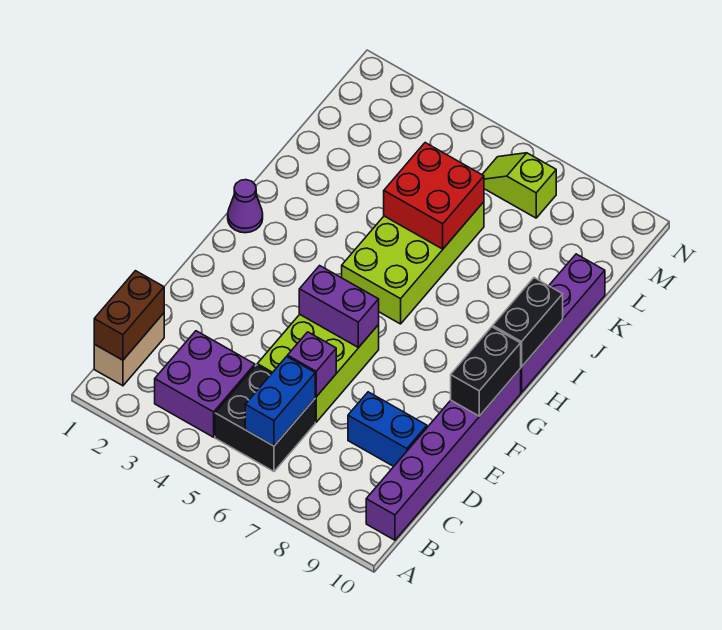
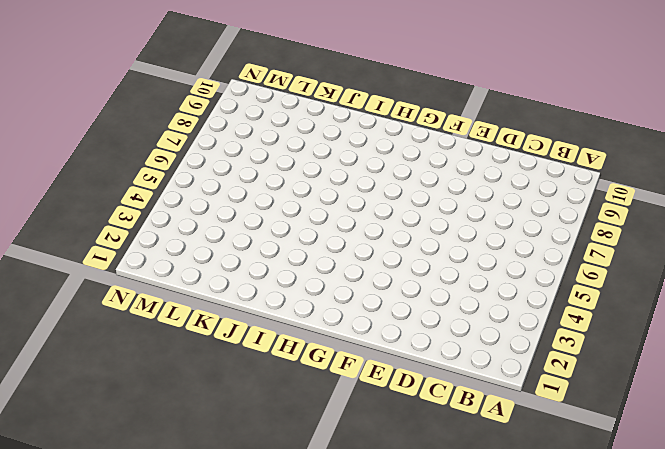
none -> tan 1x2 brick [94,313,164,386]
none -> purple 2x2 brick [155,331,255,437]
none -> black 2x2 brick [215,365,315,471]

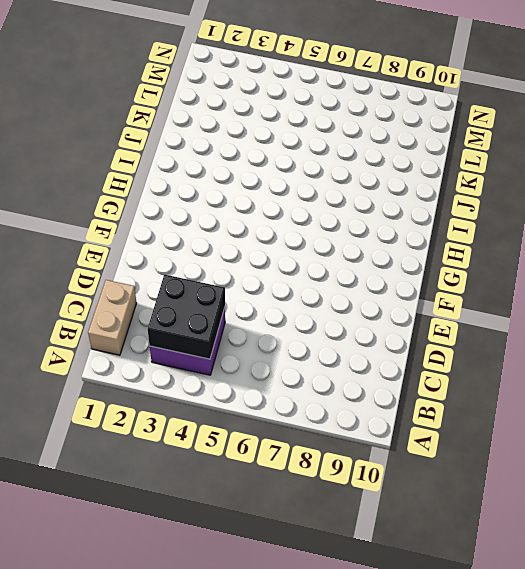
black 2x2 brick [148,275,225,359] -> black 2x2 brick moved to [215,365,315,471]
none -> purple 1x6 brick [366,369,521,540]
none -> lime 2x3 brick [257,314,379,422]
none -> blue 1x2 brick [348,392,427,466]

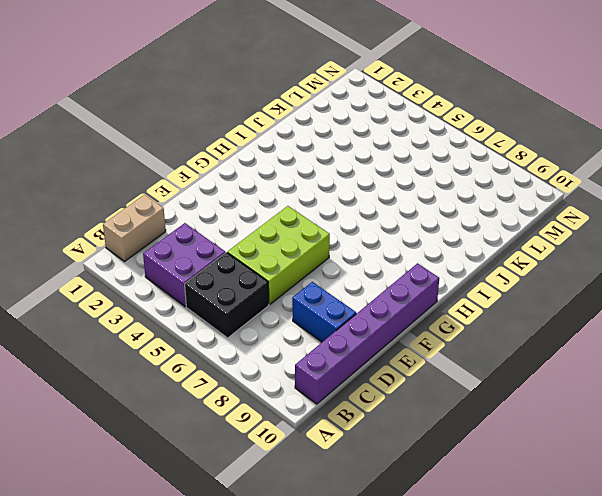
none -> purple 1x1 cone [228,180,263,233]
none -> lime 2x4 brick [341,202,484,324]
none -> purple 1x4 brick [520,254,605,393]

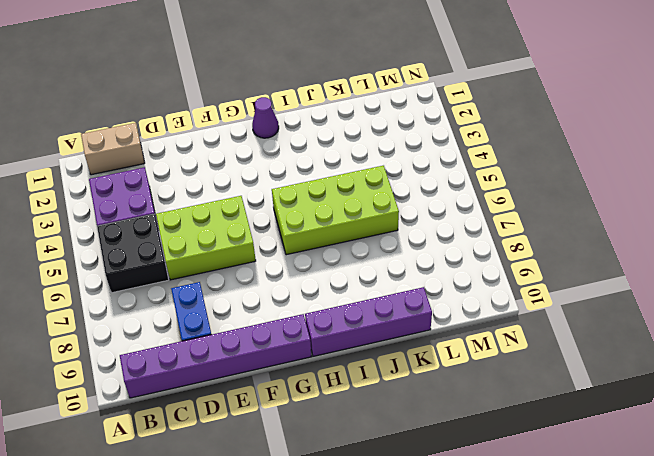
none -> lime 1x2 slope [482,153,556,218]
none -> brown 1x2 brick [94,271,164,360]
none -> blue 1x2 brick [245,357,315,446]

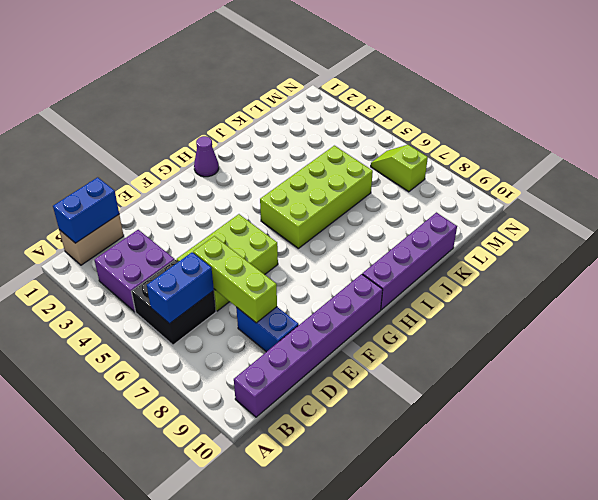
blue 1x2 brick [53,177,119,243] -> brown 1x2 brick [94,271,164,360]
lime 1x3 brick [193,236,277,323] -> purple 1x1 brick [288,332,336,397]
none -> purple 1x2 brick [299,266,379,348]
none -> black 1x2 brick [451,327,521,416]
none -> black 1x2 brick [493,278,563,367]

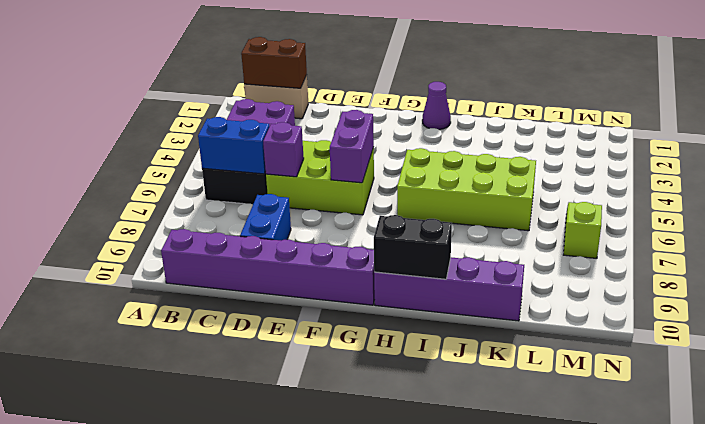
none -> black 1x2 brick [451,327,521,416]
none -> red 2x2 brick [384,143,484,249]

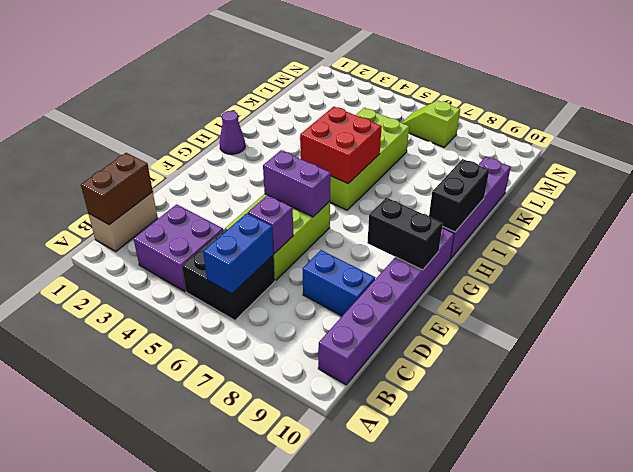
black 1x2 brick [367,198,443,270] -> black 1x2 brick turned to [451,327,521,416]
red 2x2 brick [300,107,382,184] -> red 2x2 brick moved to [384,143,484,249]

